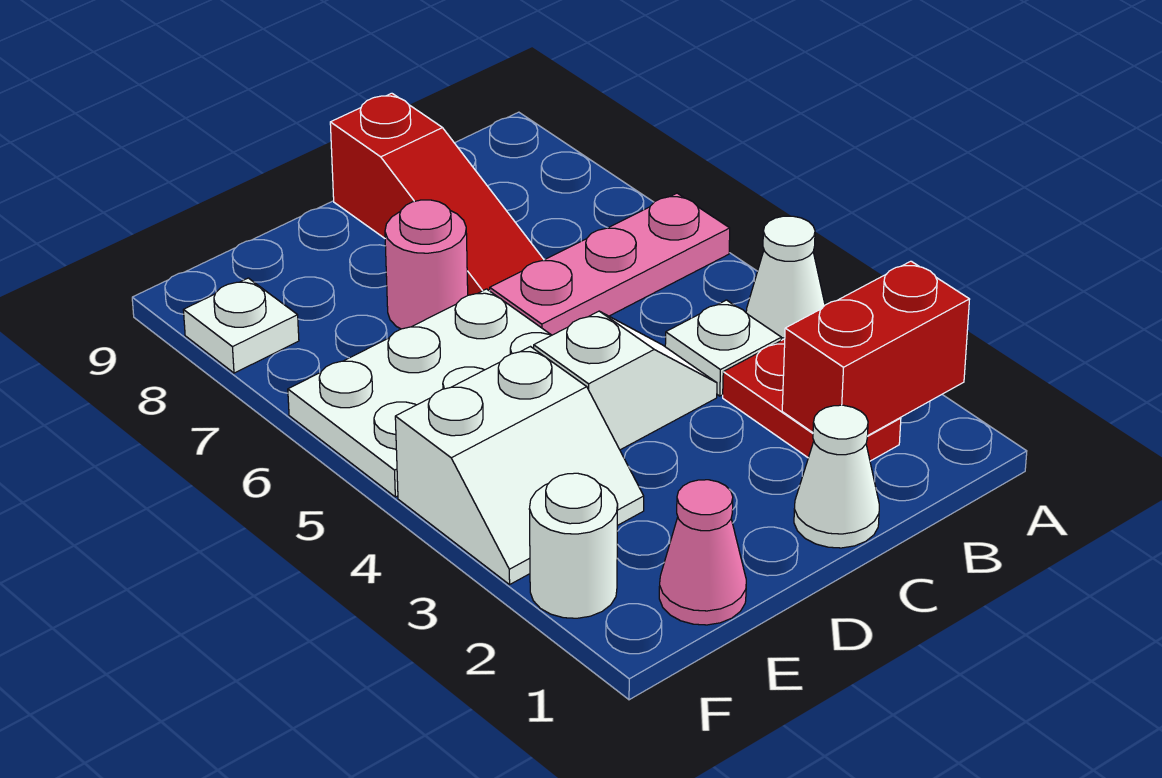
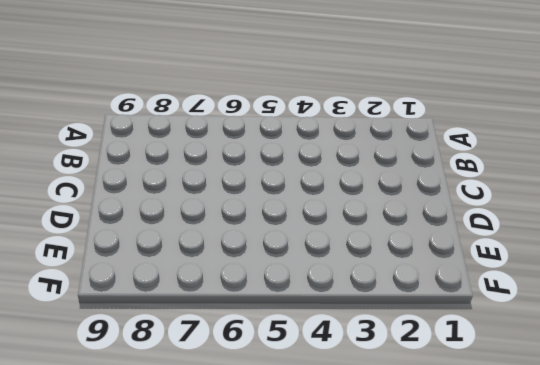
none -> white 1x1 cone [746,216,825,340]
none -> pink 1x3 plate [490,193,730,335]
none -> red 1x2 plate [723,339,901,461]

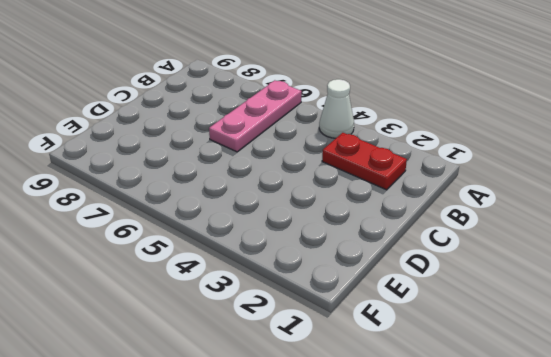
none -> white 1x1 plate [665,300,781,396]
none -> white 1x1 cone [794,405,879,548]
none -> white 1x2 slope [534,311,717,450]

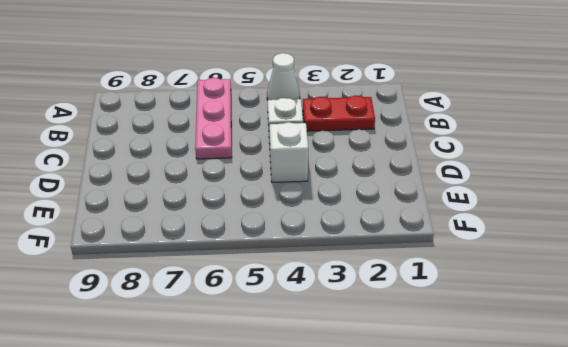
none -> white 1x1 cone [794,405,879,548]
none -> red 1x3 slope [330,93,544,295]
none -> white 2x3 plate [288,289,551,497]

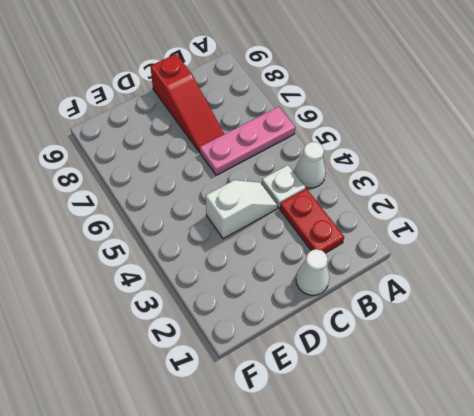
none -> white 2x3 plate [288,289,551,497]
none -> pink 1x1 round brick [385,200,468,329]
none -> pink 1x1 cone [659,480,746,625]

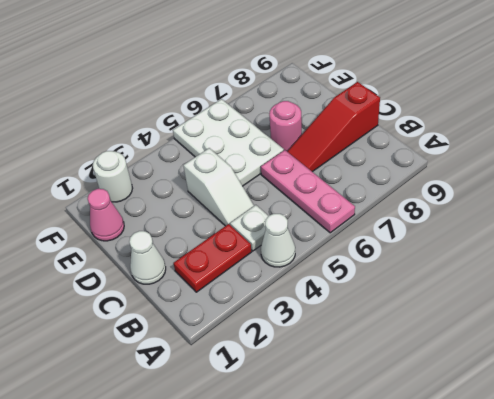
none -> white 2x2 slope [395,347,644,584]
none -> white 1x1 plate [183,278,299,373]
none -> red 1x2 brick [782,261,970,435]

